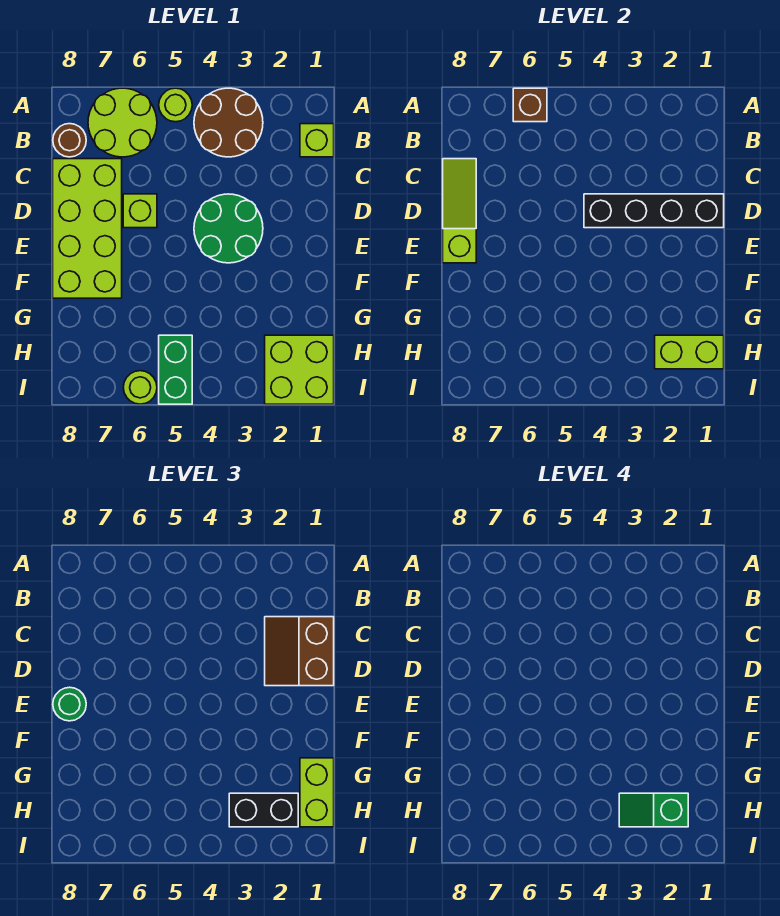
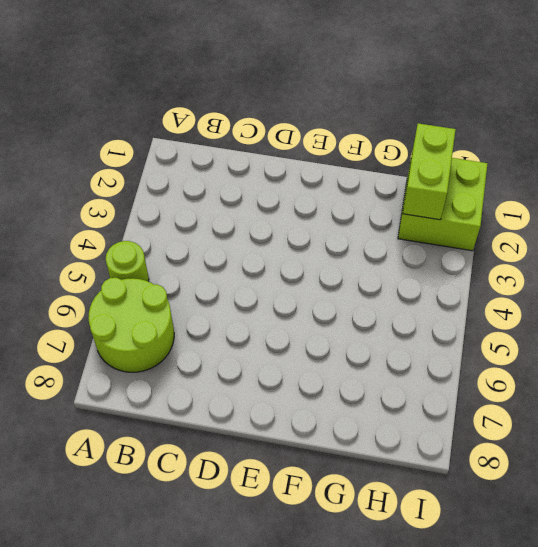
none -> brown 2x2 round brick [194,88,263,157]
none -> lime 1x1 brick [300,124,334,157]
none -> brown 1x1 round brick [53,124,86,157]

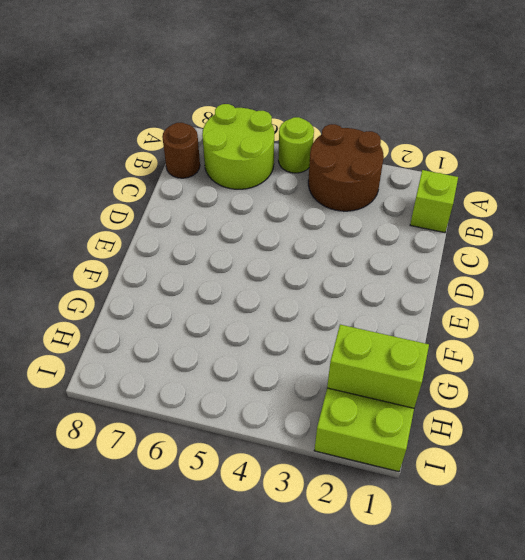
none -> lime 2x4 brick [53,159,122,298]
none -> green 2x2 round brick [194,194,263,263]
none -> lime 1x1 brick [123,194,157,228]

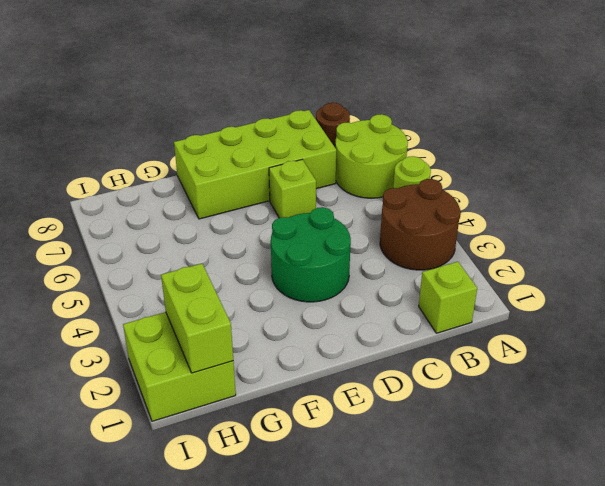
none -> green 1x2 brick [159,335,192,404]
none -> lime 1x1 round brick [123,371,157,404]
none -> brown 1x1 brick [513,88,547,122]

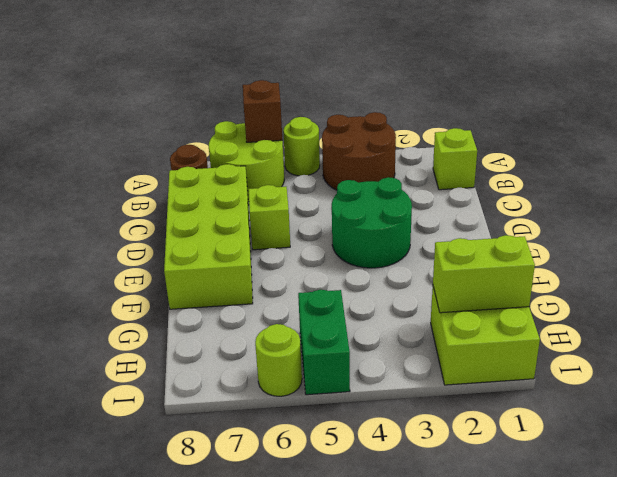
none -> lime 1x3 slope [443,159,476,263]
none -> black 1x4 brick [584,194,724,228]
none -> brown 2x2 slope [265,617,334,686]

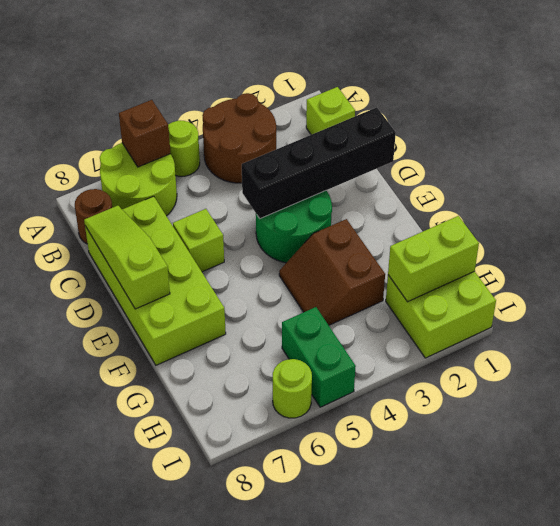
brown 2x2 slope [279,219,385,325] -> brown 2x2 slope moved to [265,617,334,686]
none -> green 1x1 round brick [53,687,86,721]
none -> lime 1x2 brick [300,758,334,827]
none -> black 1x2 brick [229,793,298,827]

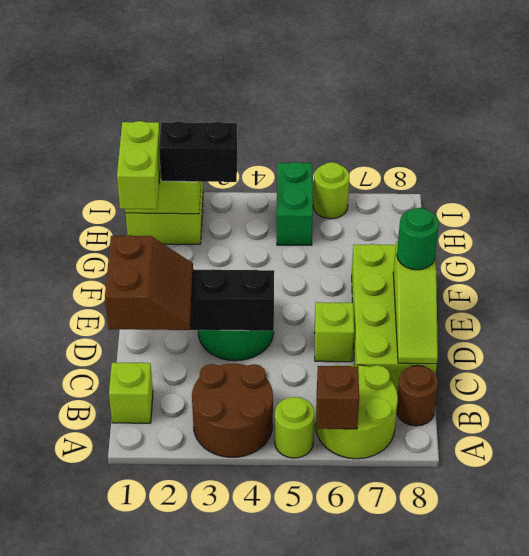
none -> green 1x2 slope [619,793,688,827]

